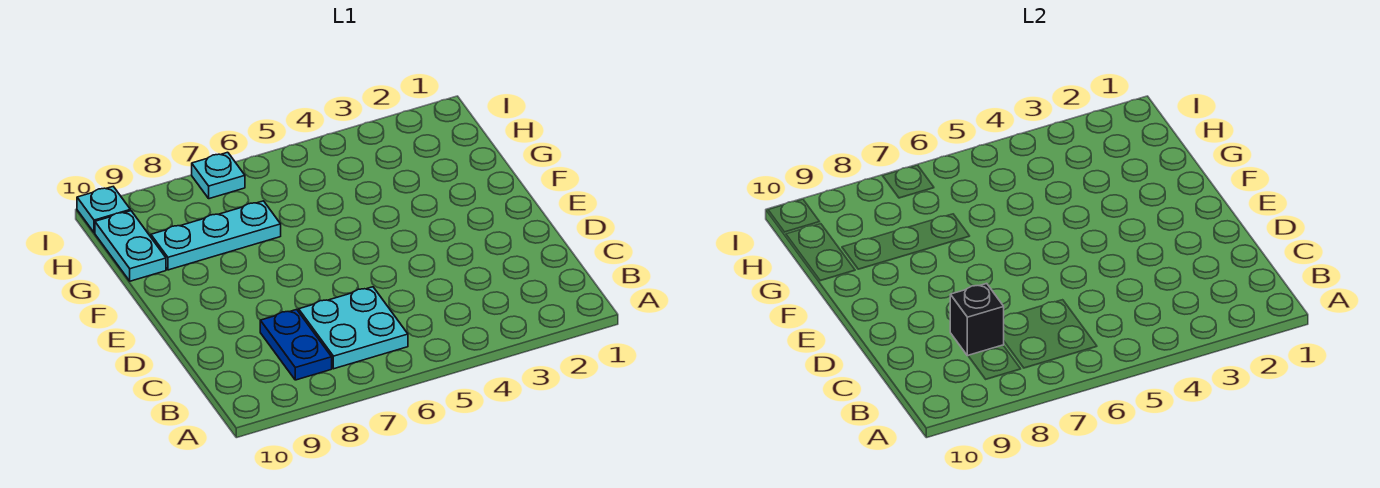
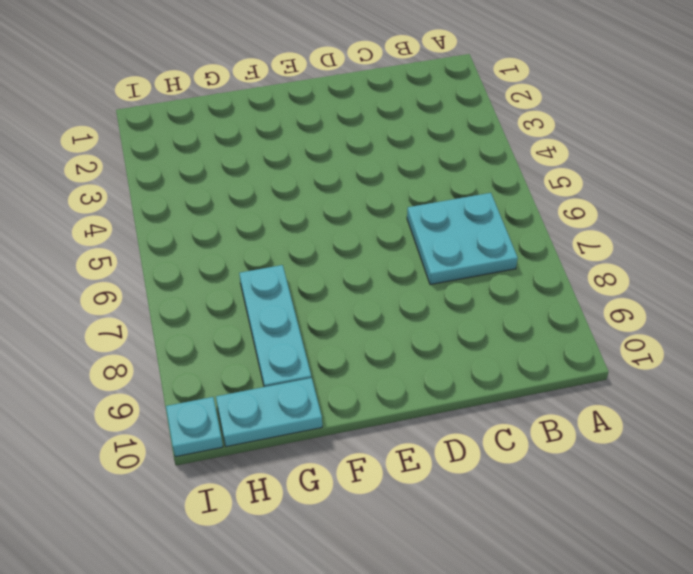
none -> blue 1x2 plate [260,309,332,380]
none -> cyan 1x1 plate [192,152,245,199]

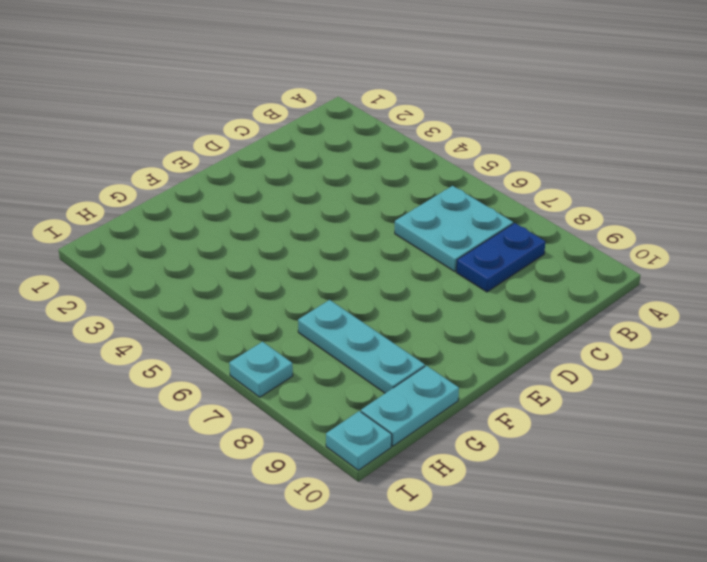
none -> black 1x1 brick [950,283,1004,356]

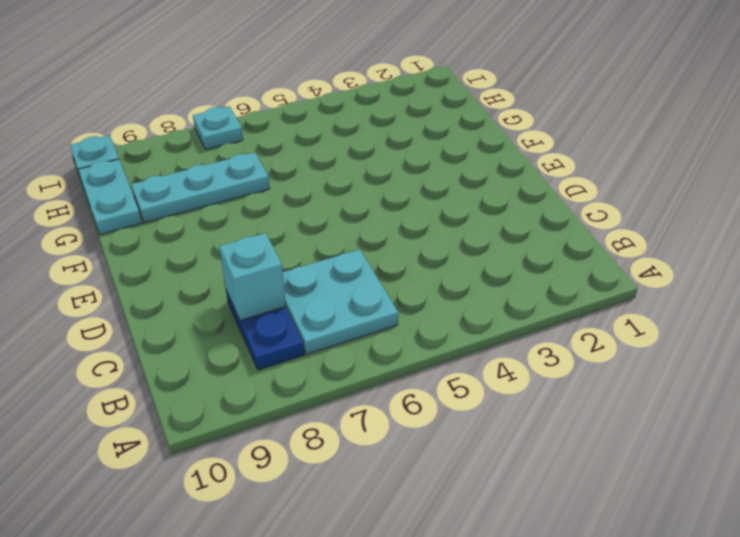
cyan 1x1 brick [219,233,286,320] -> black 1x1 brick [950,283,1004,356]

